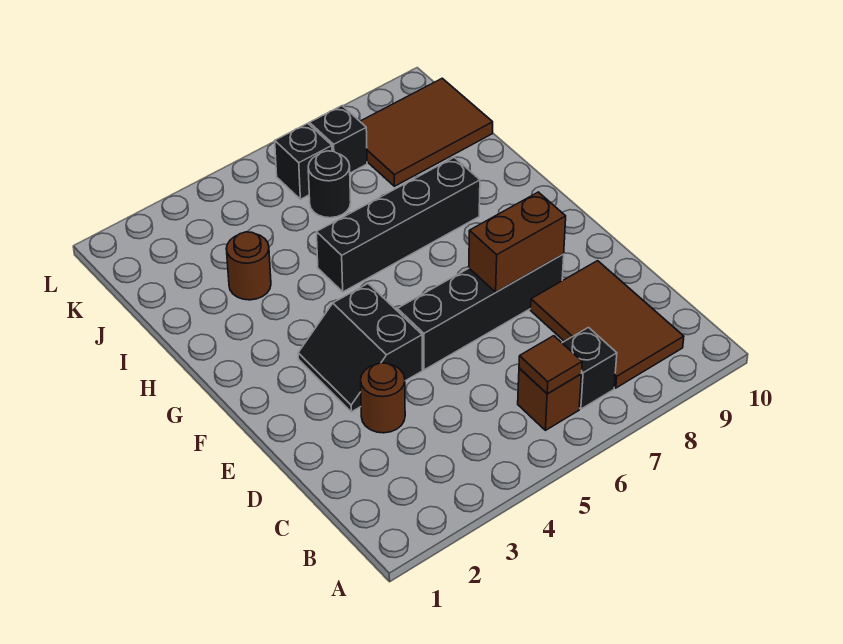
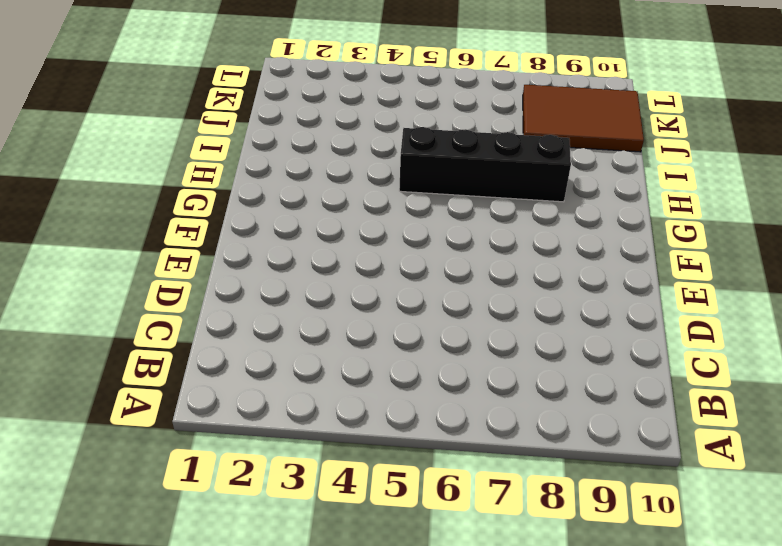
none -> brown 1x1 brick [518,368,581,430]
none -> black 1x1 brick [563,328,617,409]
none -> brown 2x3 tile [531,261,684,388]

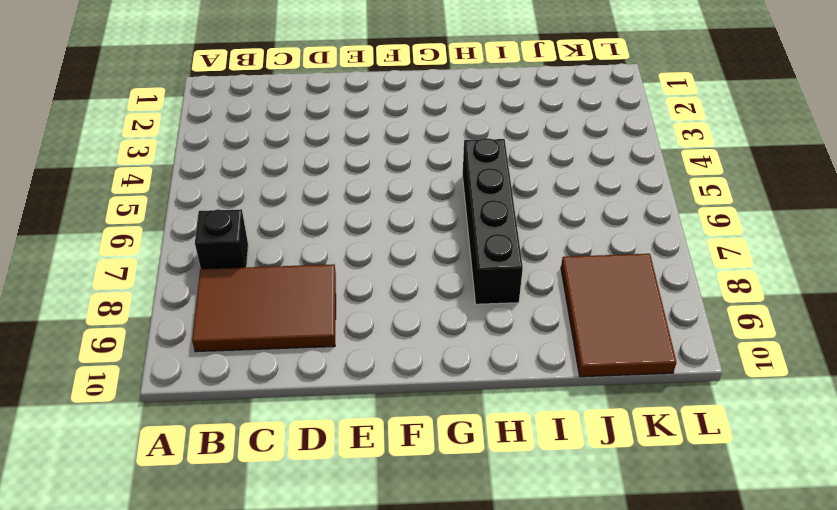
none -> brown 1x1 brick [518,368,581,430]
none -> brown 1x1 round brick [361,363,405,433]
none -> black 2x2 slope [298,284,422,412]

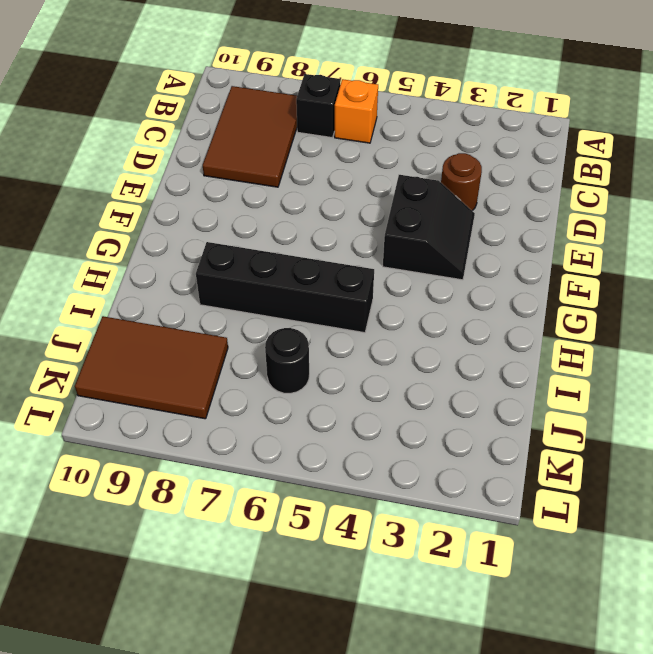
orange 1x1 brick [335,79,378,143] -> brown 1x1 brick [518,368,581,430]
none -> black 1x4 brick [397,254,564,370]
none -> brown 1x1 round brick [226,232,271,300]
none -> black 1x1 brick [275,123,332,199]

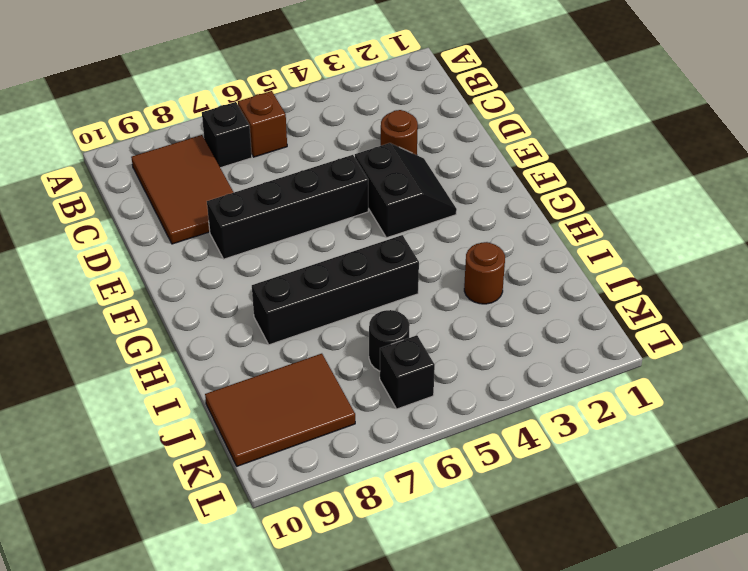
none -> black 1x1 brick [309,106,367,173]
none -> brown 1x1 tile [519,336,582,394]
none -> brown 1x2 brick [469,192,566,292]

